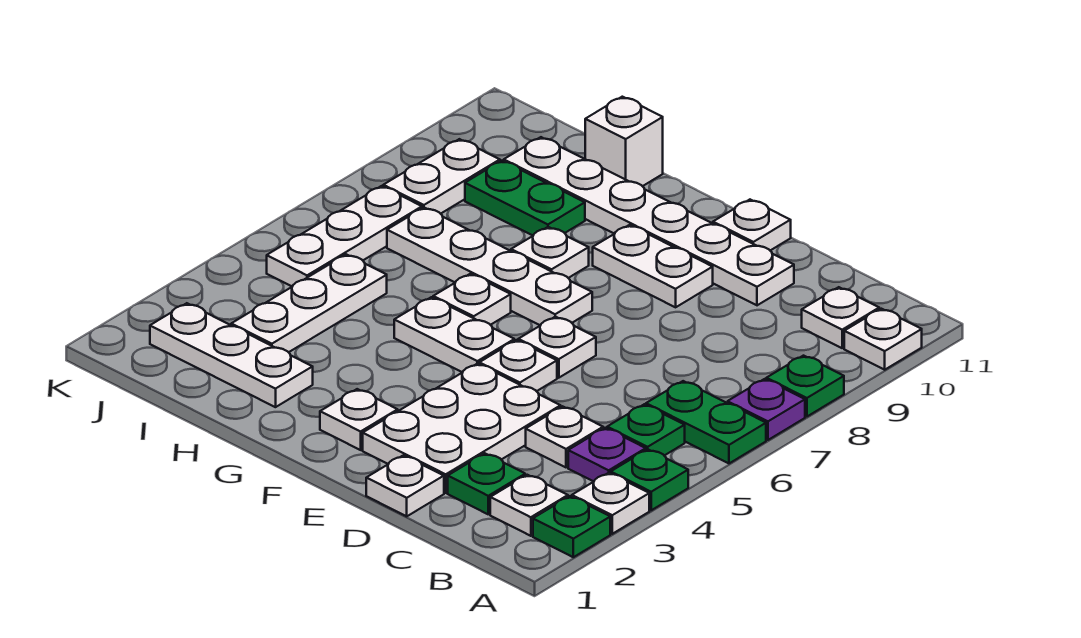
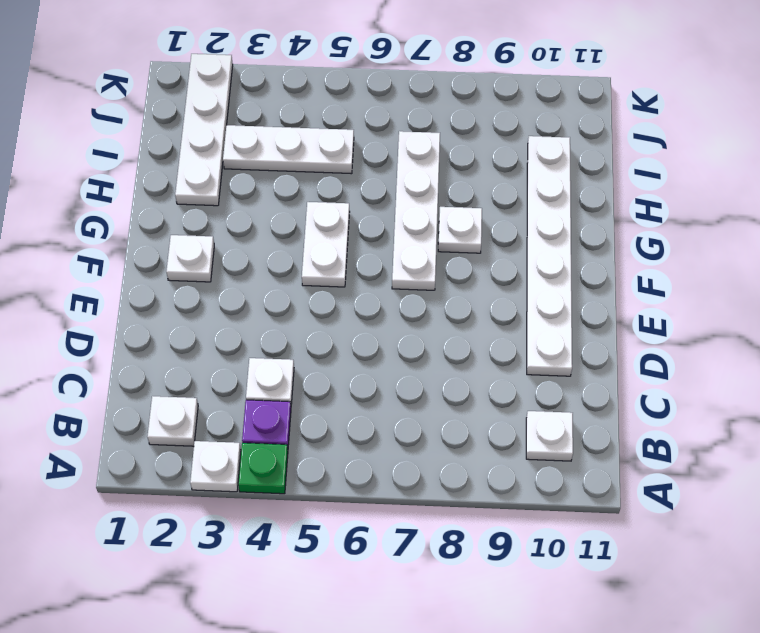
white 1x4 plate [175,54,233,206] -> white 1x3 plate [150,303,313,407]
none -> green 1x1 plate [533,496,610,557]
none -> green 1x2 plate [646,381,766,463]
none -> purple 1x1 plate [728,379,805,440]
none -> green 1x1 plate [766,356,844,417]

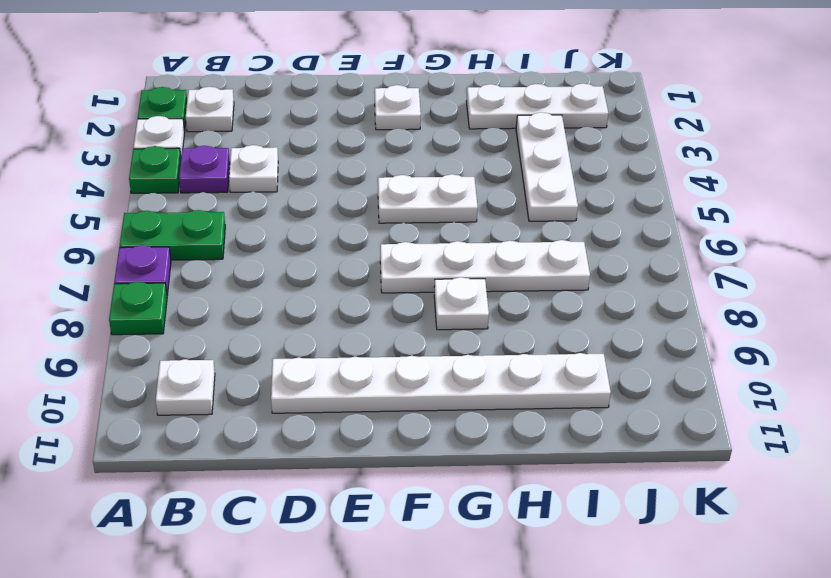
none -> white 1x1 plate [844,309,922,370]
none -> green 1x1 plate [607,404,685,456]
none -> green 1x1 plate [448,453,525,514]
none -> white 1x1 plate [366,455,444,516]

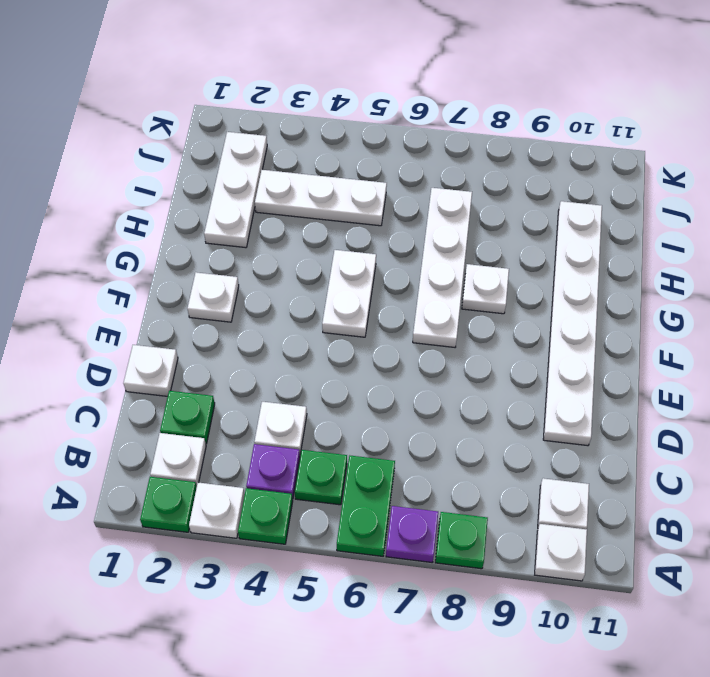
none -> white 2x3 plate [363,363,561,493]
none -> white 1x1 plate [479,340,557,391]
none -> white 1x1 plate [518,317,596,378]
none -> white 1x2 plate [593,225,713,307]

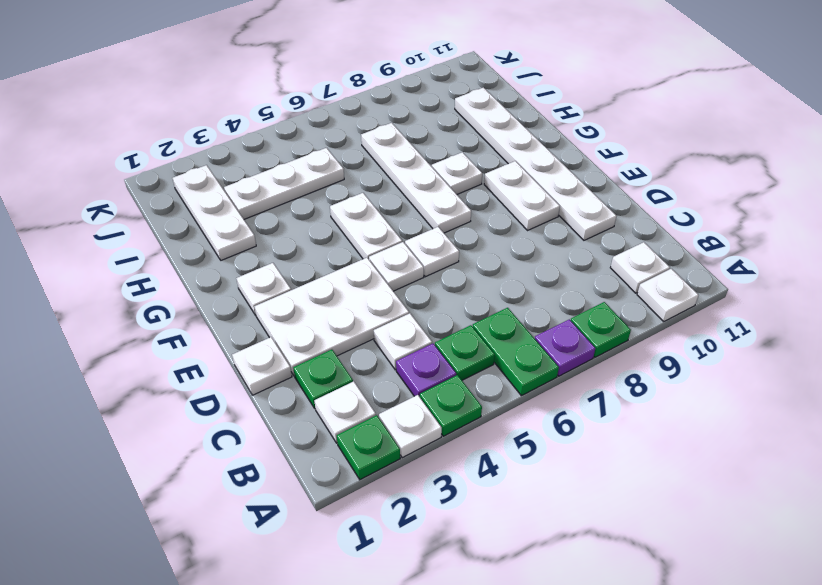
none -> white 1x1 plate [713,200,791,250]
none -> white 1x1 plate [433,274,511,325]
none -> green 1x2 plate [465,161,585,236]
none -> white 1x1 brick [585,97,663,186]

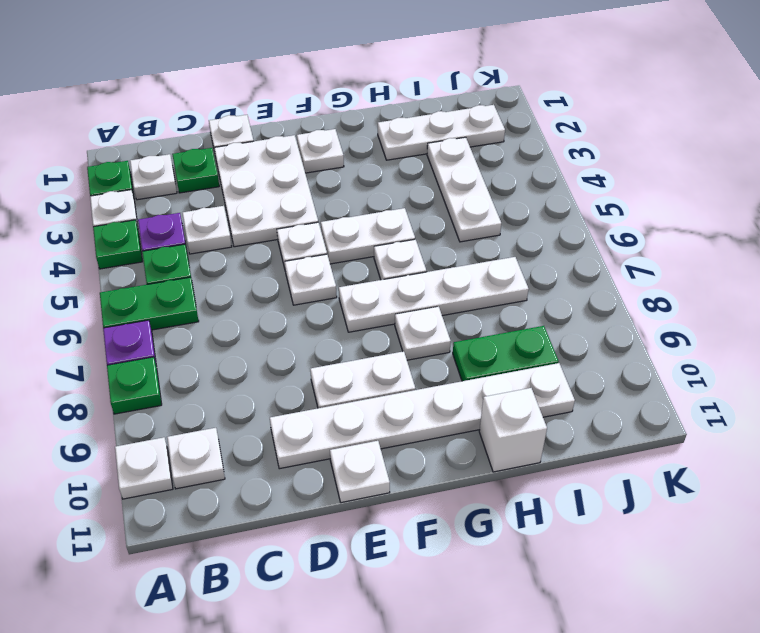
none -> white 1x3 plate [267,186,422,287]
none -> white 1x2 plate [383,139,500,214]

